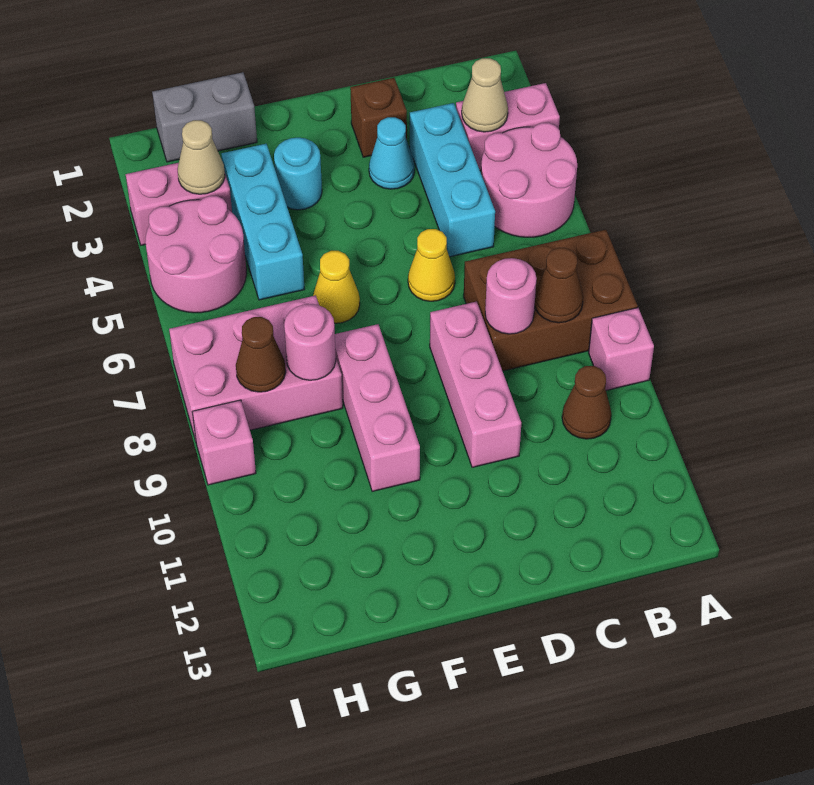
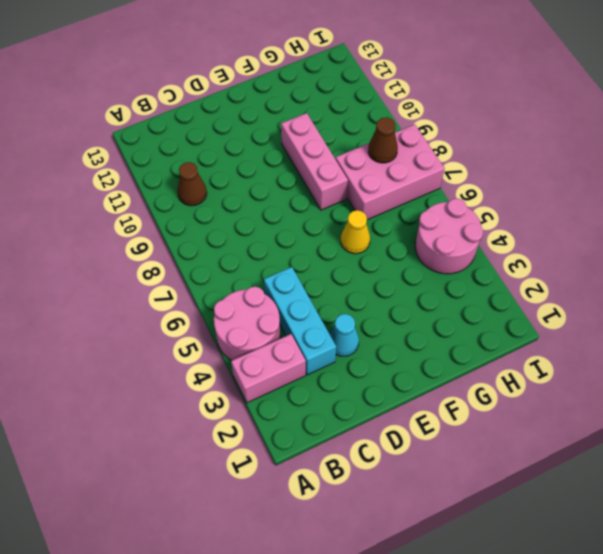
none -> brown 2x3 brick [464,230,637,371]
none -> pink 1x1 brick [589,308,654,390]
none -> brown 1x1 brick [350,78,407,157]

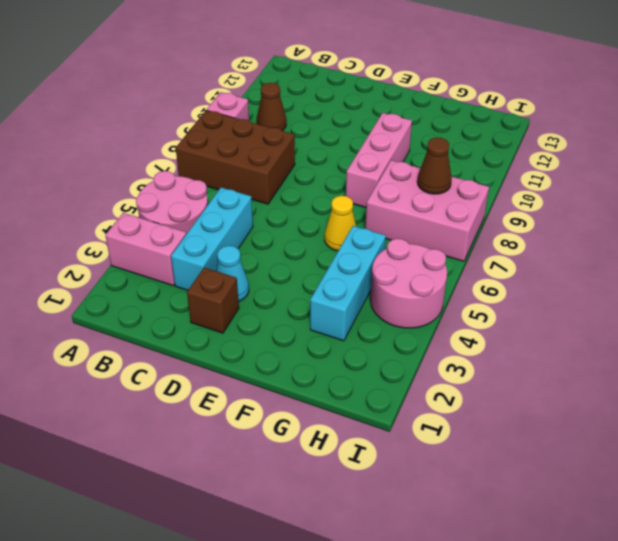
none -> yellow 1x1 cone [408,229,455,301]
none -> pink 1x3 brick [430,302,521,467]
none -> cyan 1x1 round brick [274,138,322,210]

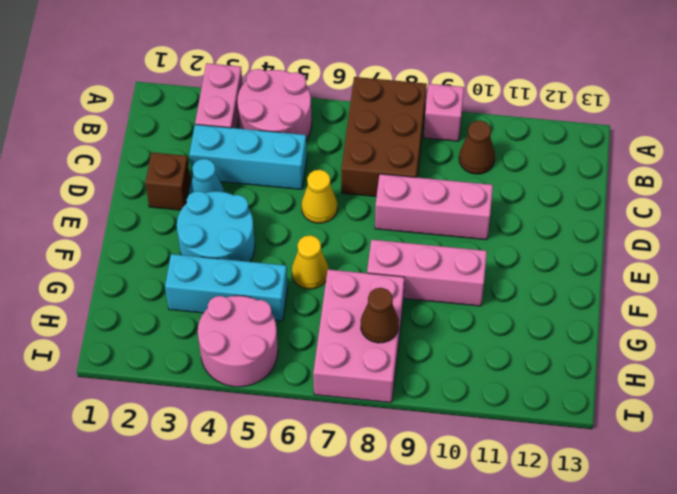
cyan 2x2 round brick [177,191,255,262] -> cyan 1x1 round brick [274,138,322,210]
none -> grey 1x2 brick [152,72,257,162]
none -> pink 1x2 brick [126,163,232,245]
none -> pink 1x1 brick [192,400,256,485]

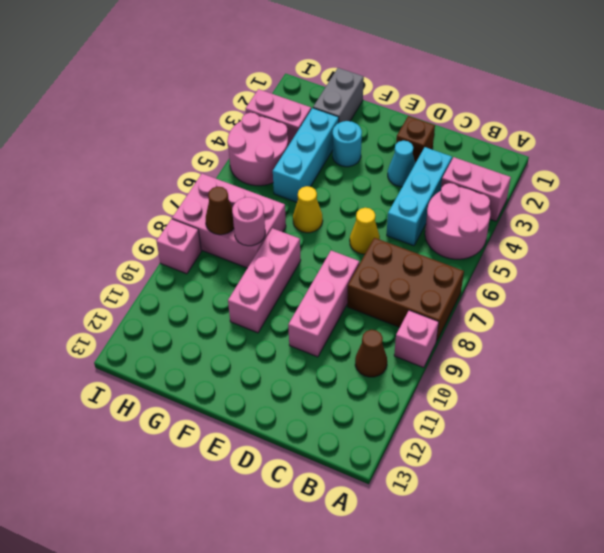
grey 1x2 brick [313,68,364,123] -> grey 1x2 brick turned to [152,72,257,162]
none -> tan 1x1 cone [462,58,508,132]
none -> brown 1x1 cone [535,248,583,323]
none -> pink 1x1 round brick [485,258,537,334]

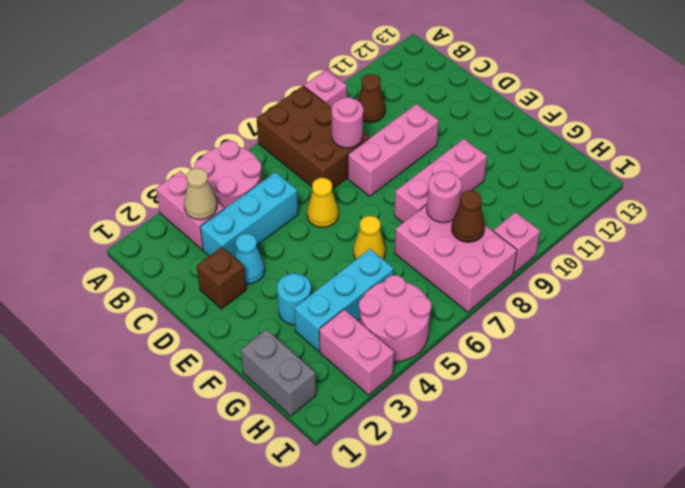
none -> brown 1x1 cone [535,248,583,323]
none -> tan 1x1 cone [178,120,225,194]

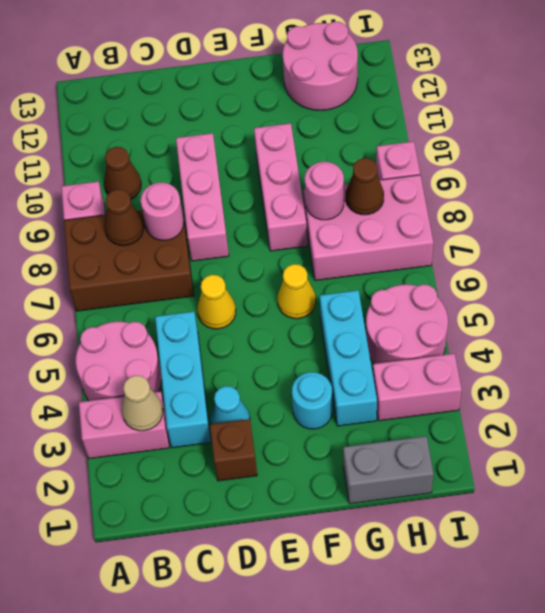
pink 2x2 round brick [283,22,358,110] -> none
none -> tan 1x1 cone [178,120,225,194]

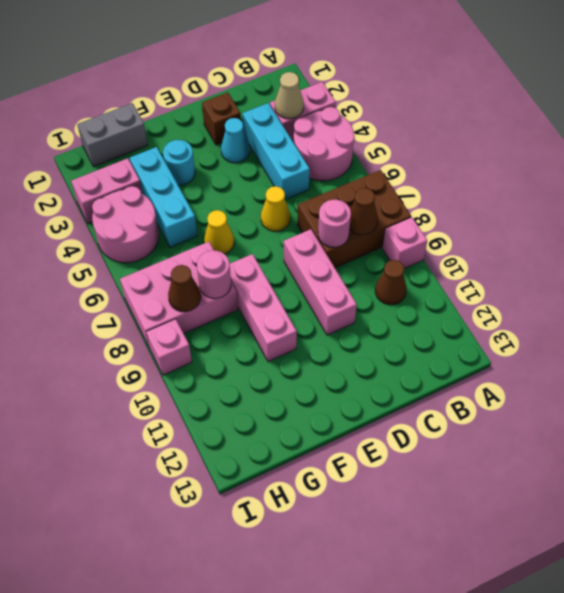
none -> tan 1x1 cone [178,120,225,194]

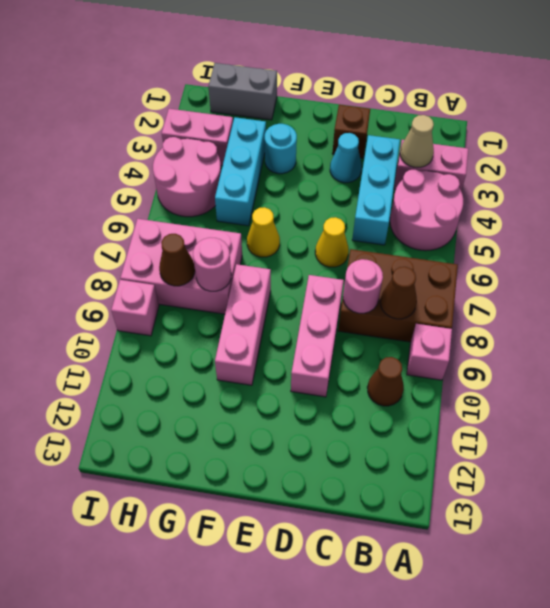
none -> tan 1x1 cone [178,120,225,194]

